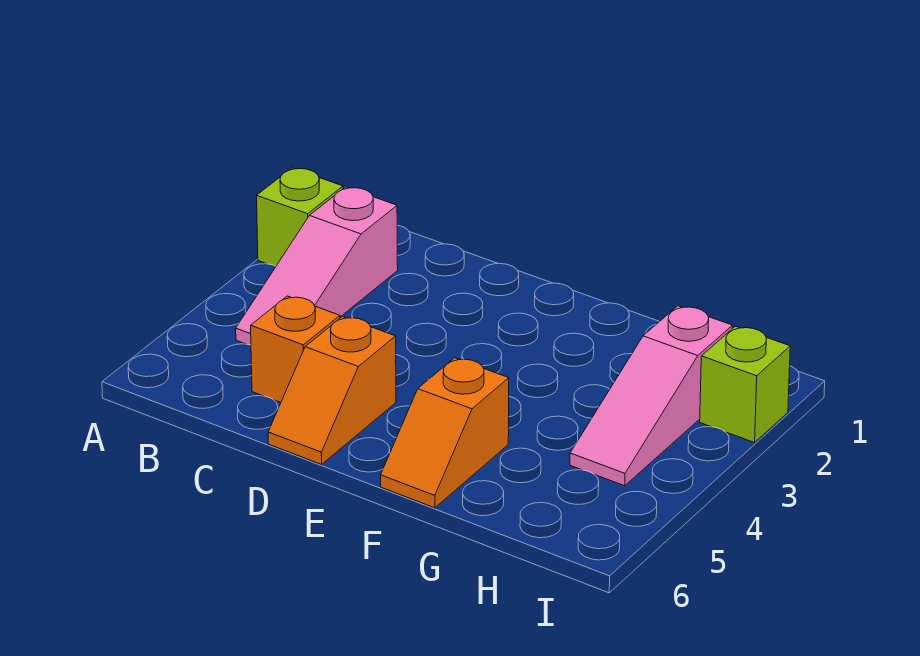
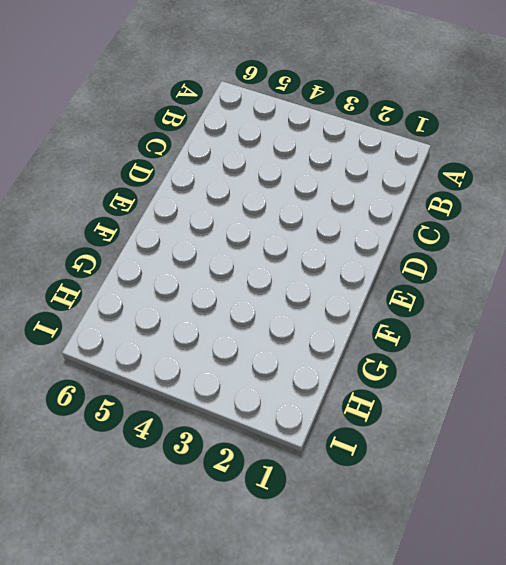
none -> lime 1x1 brick [257,168,343,266]
none -> pink 1x3 slope [236,187,398,345]

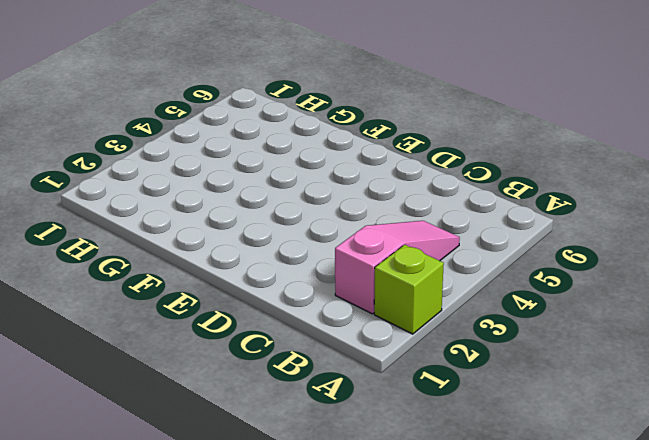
none -> orange 1x1 brick [251,296,340,402]
none -> orange 1x2 slope [268,316,396,464]

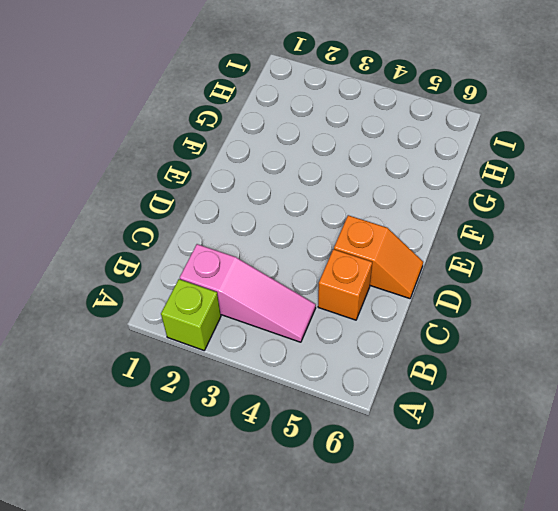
none -> orange 1x2 slope [381,358,509,508]
none -> pink 1x3 slope [570,306,732,486]

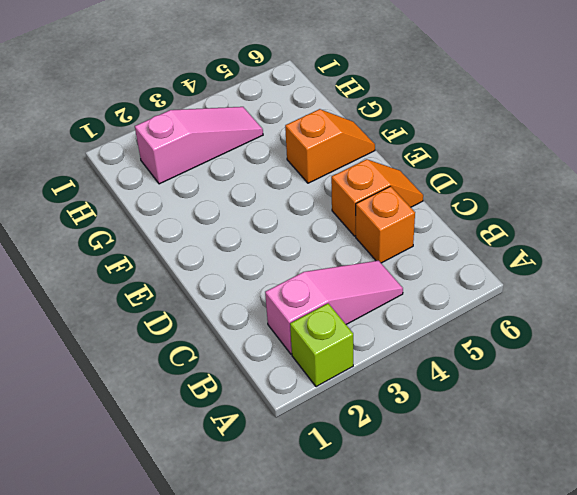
none -> lime 1x1 brick [700,326,790,443]

